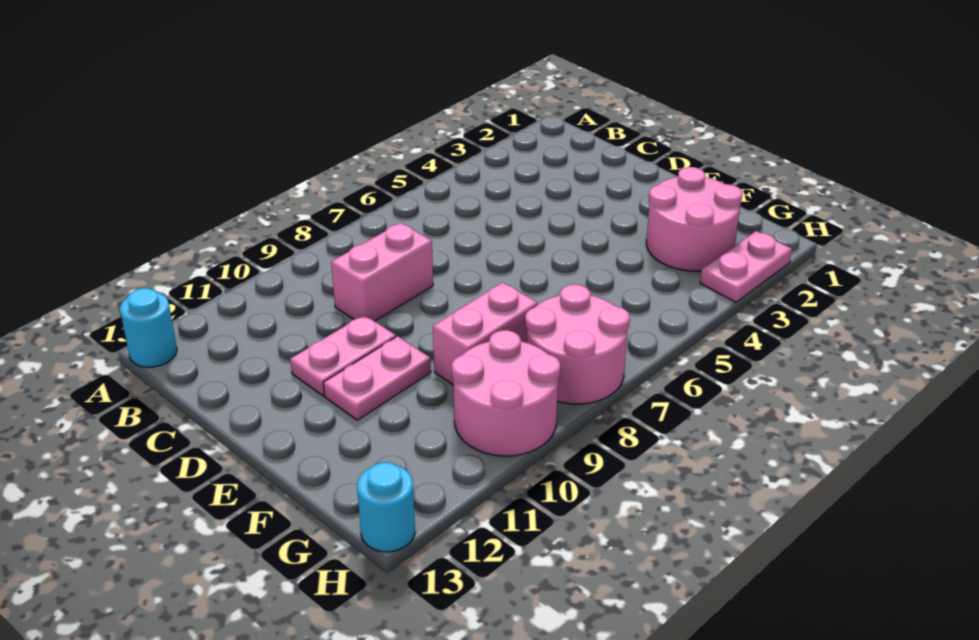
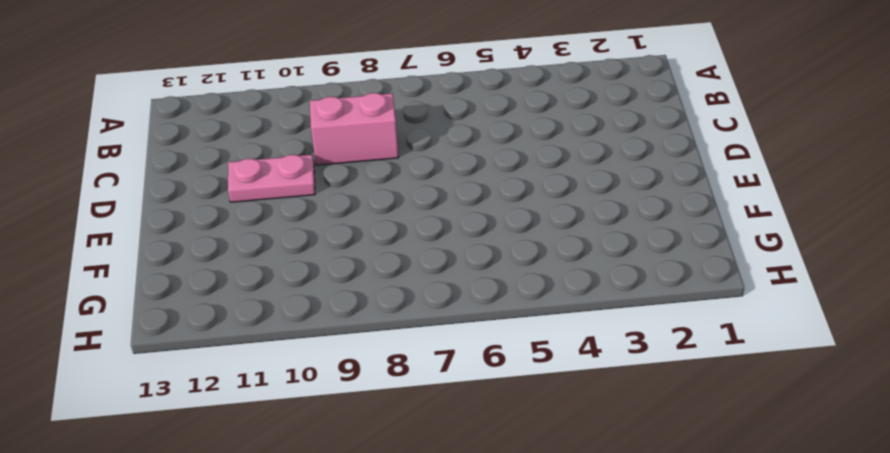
none -> cyan 1x1 round brick [120,288,177,367]
none -> pink 1x2 plate [323,336,431,420]

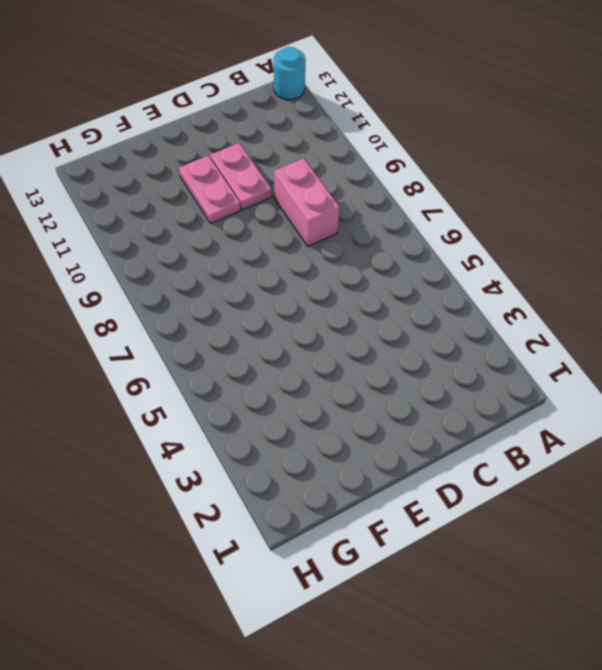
none -> pink 2x2 round brick [646,167,743,271]
none -> pink 1x2 brick [433,282,537,385]

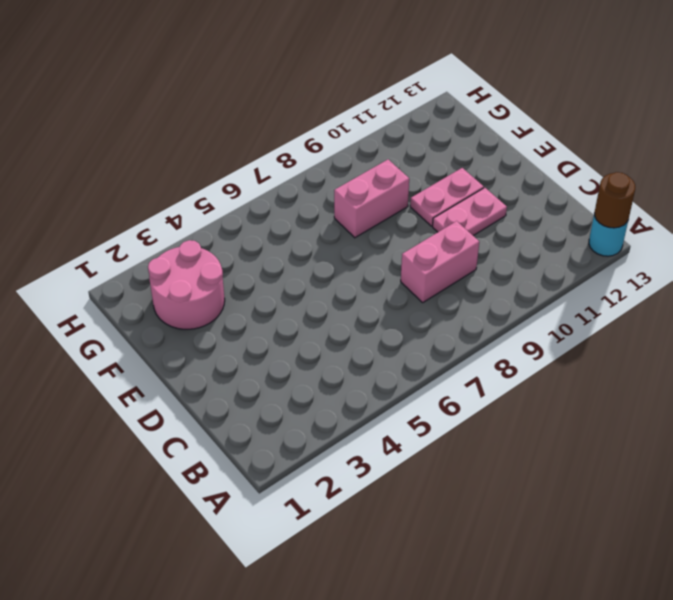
brown 1x1 round brick [595,172,635,228] -> none
none -> pink 2x2 round brick [525,284,630,404]
none -> pink 2x2 round brick [452,330,560,456]

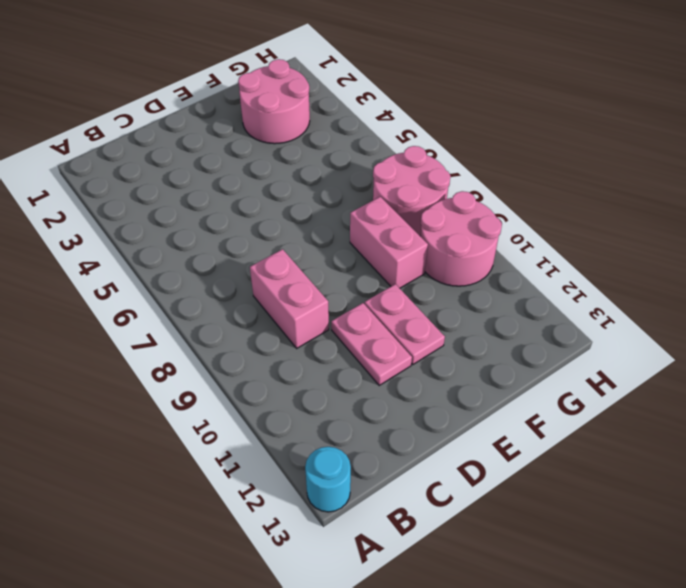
none -> pink 1x2 plate [700,231,792,302]
none -> cyan 1x1 round brick [357,462,415,552]

